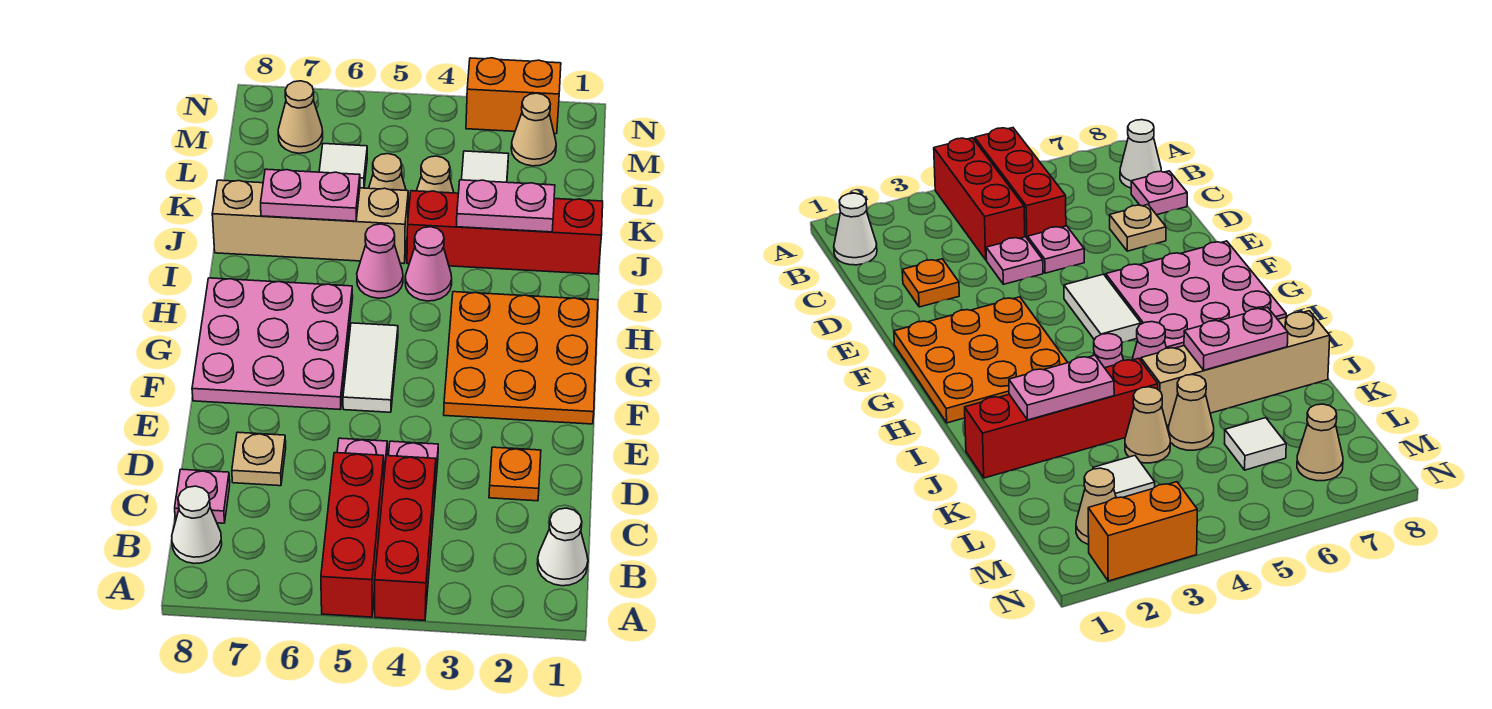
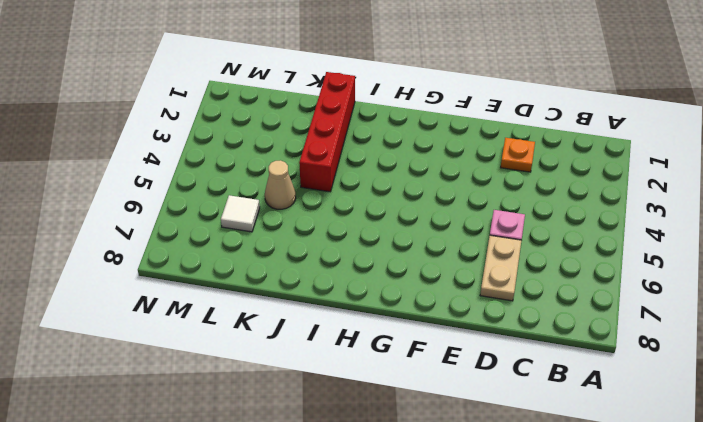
tan 1x2 plate [480,235,522,301] -> tan 1x1 plate [232,432,286,486]
none -> red 1x3 brick [375,456,436,620]
none -> red 1x3 brick [321,453,384,617]
none -> white 1x1 cone [537,508,588,586]

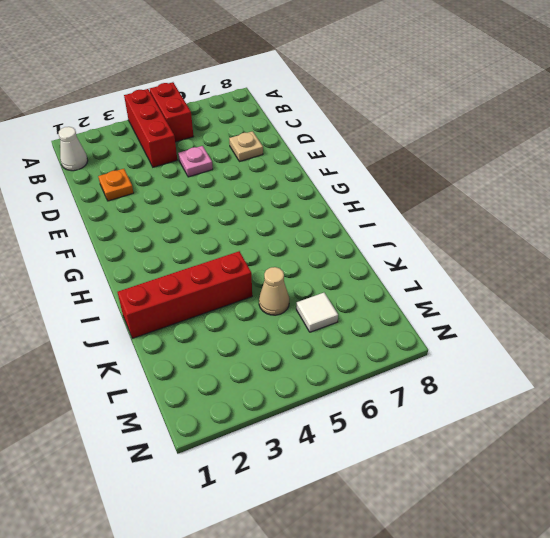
red 1x2 brick [150,82,193,142] -> red 1x3 brick [321,453,384,617]
none -> white 1x1 cone [172,486,222,564]
none -> pink 1x1 plate [175,469,230,523]
none -> pink 1x1 plate [388,441,438,489]

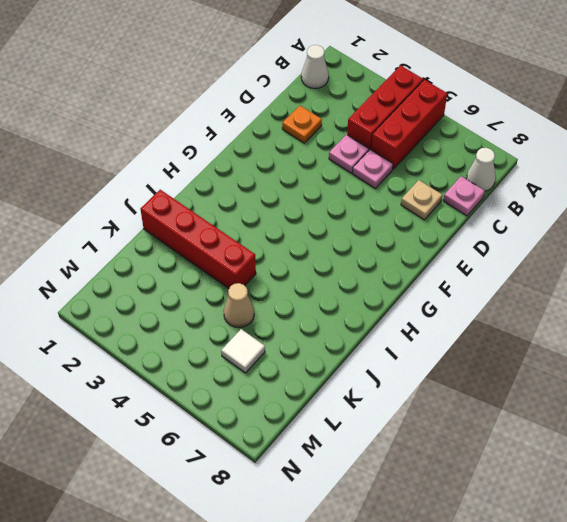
none -> orange 3x3 plate [444,292,598,424]
none -> white 1x2 tile [343,323,398,412]
none -> pink 3x3 plate [192,278,353,409]

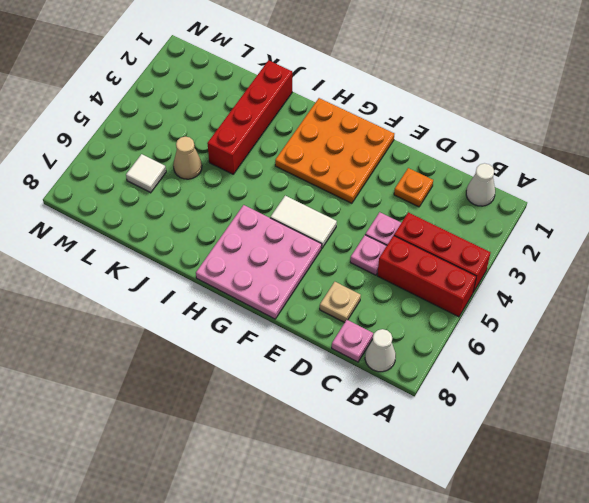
none -> pink 1x1 cone [405,227,452,301]
none -> pink 1x1 cone [357,224,403,298]
none -> tan 1x4 brick [212,180,408,263]

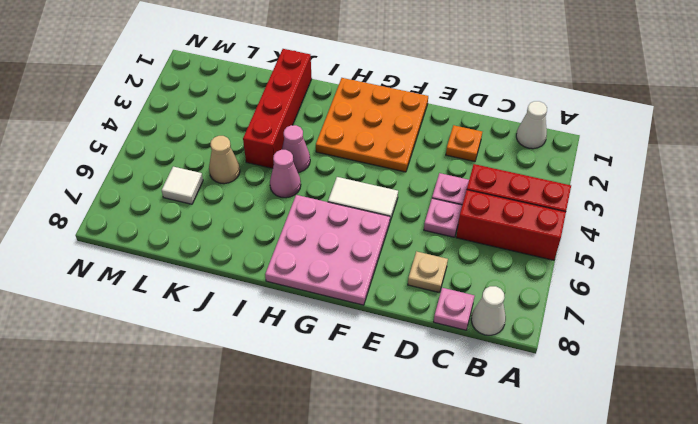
none -> tan 1x4 brick [212,180,408,263]
none -> tan 1x1 cone [417,156,454,193]
none -> white 1x1 tile [461,151,509,182]

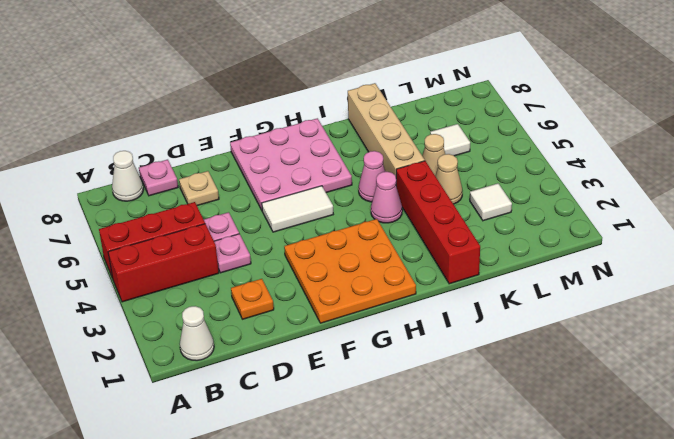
none -> tan 1x1 cone [511,93,556,166]
none -> tan 1x1 cone [278,81,323,153]
none -> orange 1x2 brick [466,58,561,134]

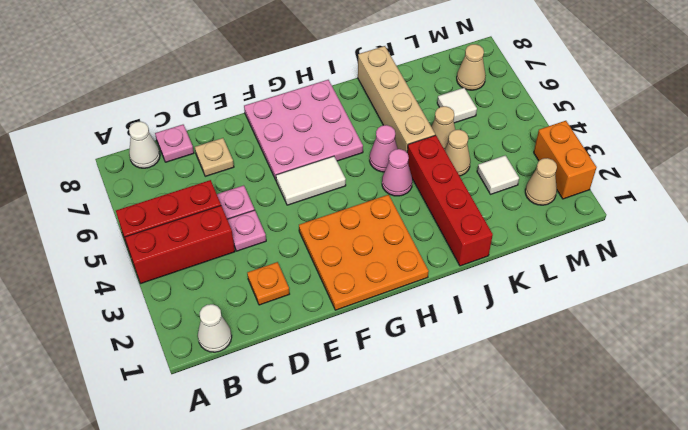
none -> pink 1x2 plate [457,180,555,232]
none -> pink 1x2 plate [261,169,360,221]

